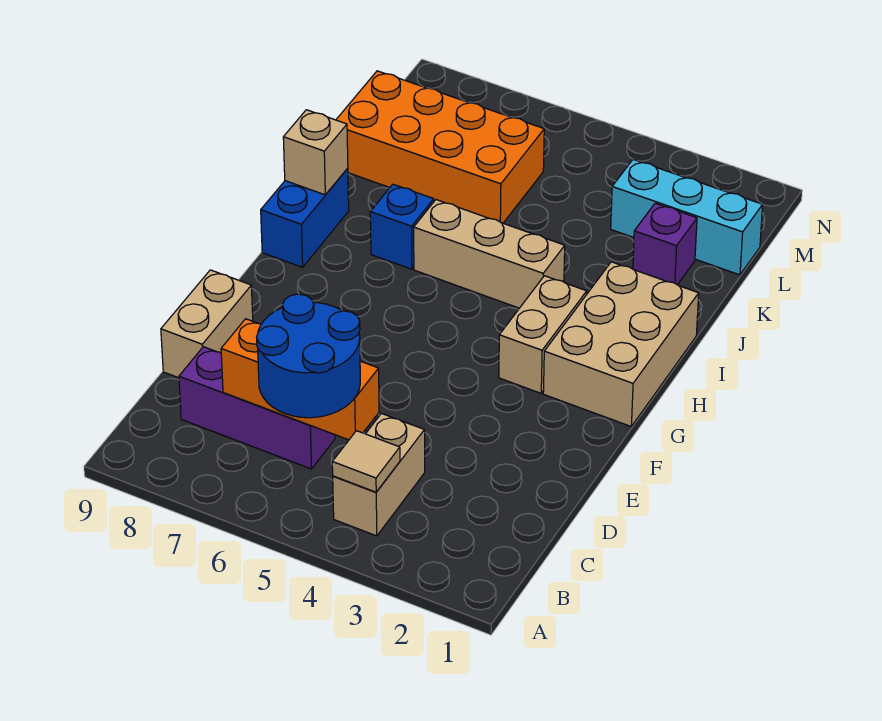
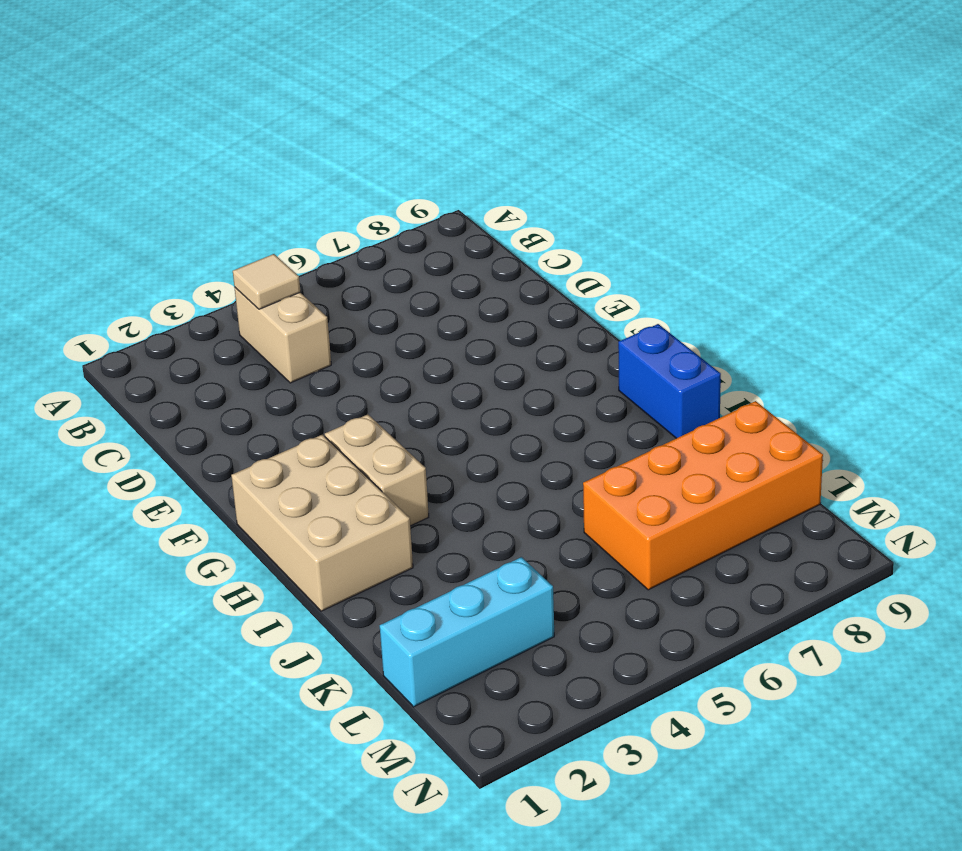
none -> purple 1x3 brick [179,347,335,469]
none -> tan 1x2 brick [161,270,253,378]
none -> tan 1x3 brick [414,200,565,308]

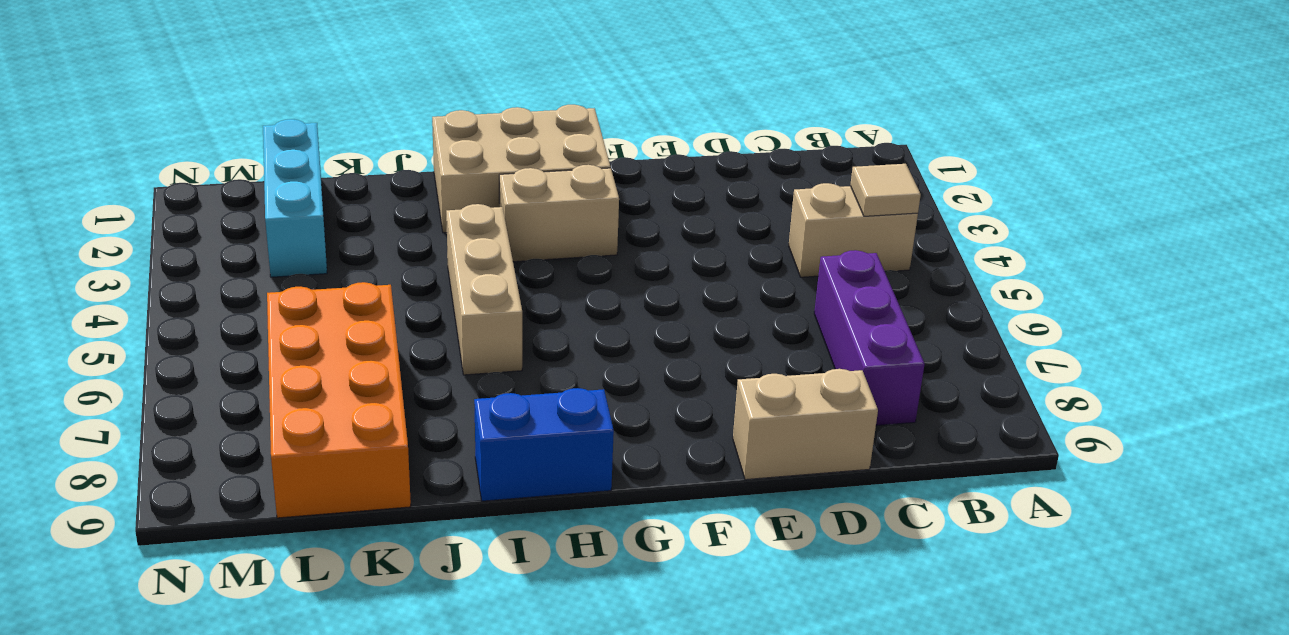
none -> blue 1x1 brick [370,184,434,269]
none -> purple 1x1 brick [633,203,697,285]
none -> orange 1x3 brick [221,319,379,440]

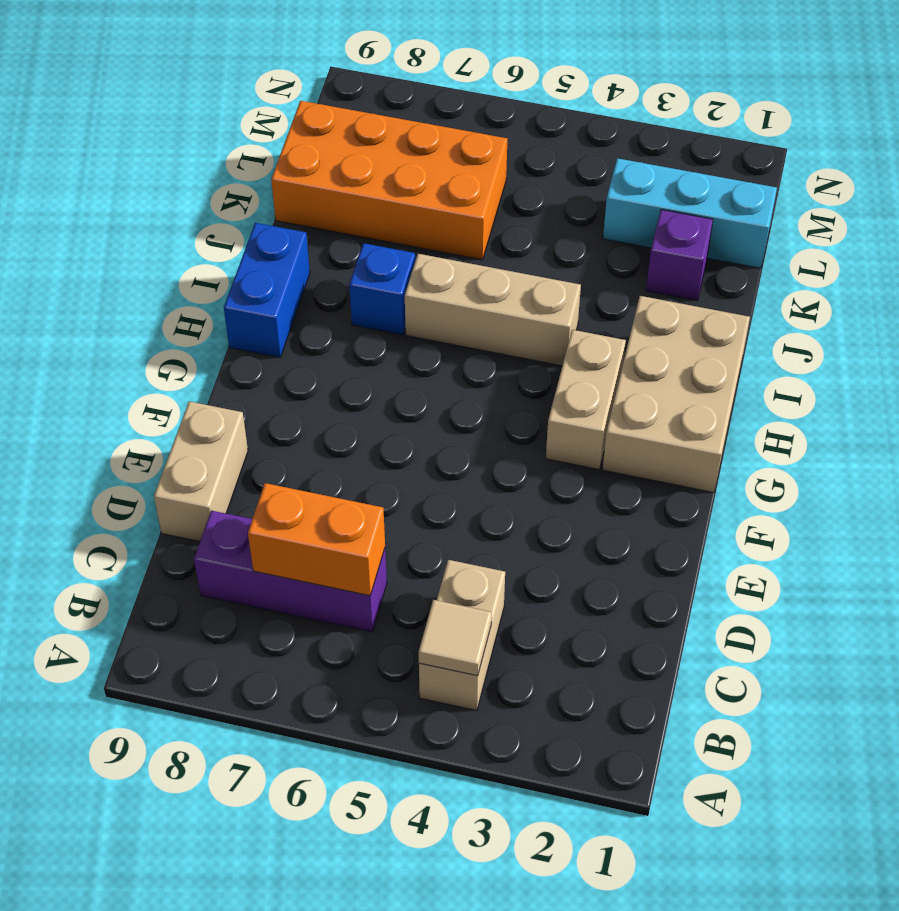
orange 1x2 brick [248,483,385,596] -> orange 1x3 brick [221,319,379,440]
none -> tan 1x1 brick [283,110,348,195]
none -> blue 2x2 round brick [257,294,360,418]

